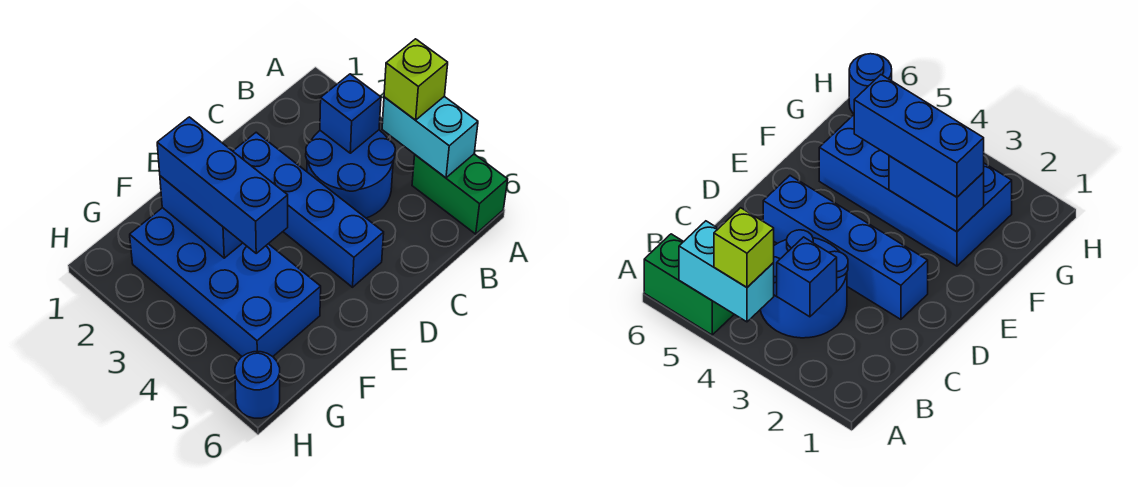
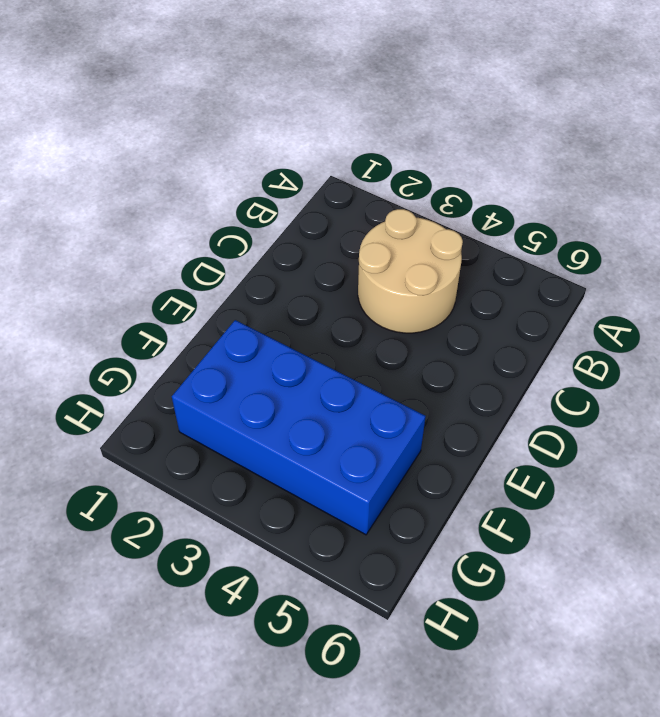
tan 2x2 round brick [358,209,463,333] -> blue 2x2 round brick [306,130,395,218]
none -> green 1x2 brick [412,154,508,234]
none -> blue 1x4 brick [233,132,384,287]

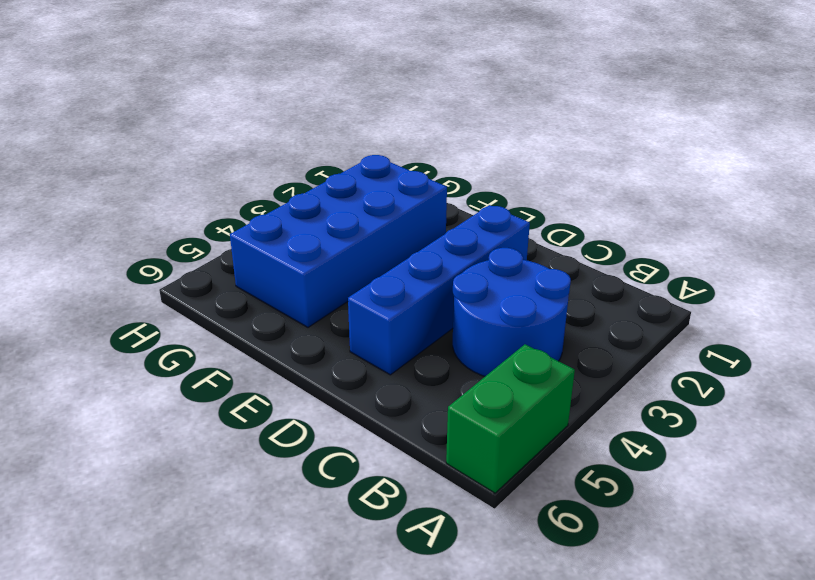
none -> blue 1x1 round brick [235,352,280,418]
none -> cyan 1x2 brick [382,96,478,178]

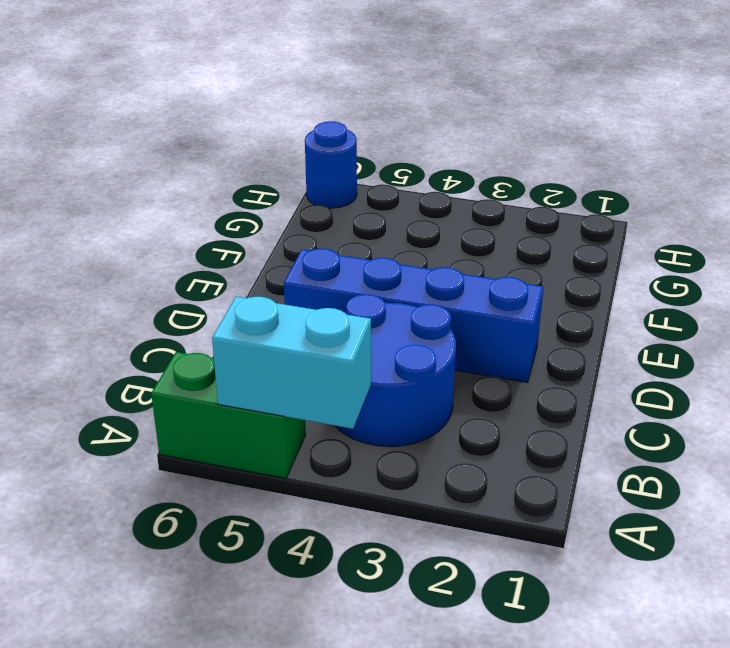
none -> blue 2x4 brick [130,208,321,357]
none -> blue 1x1 brick [320,74,381,153]

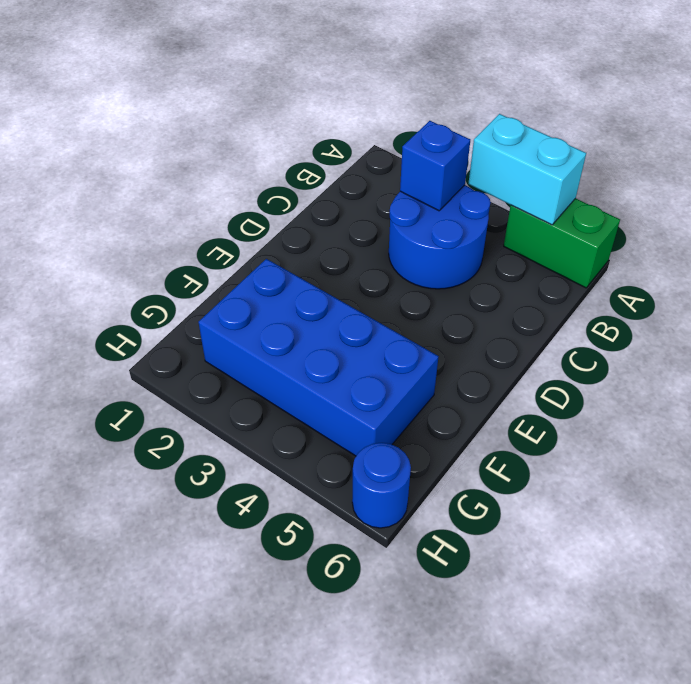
none -> blue 1x4 brick [233,132,384,287]
none -> blue 1x2 brick [160,176,242,258]

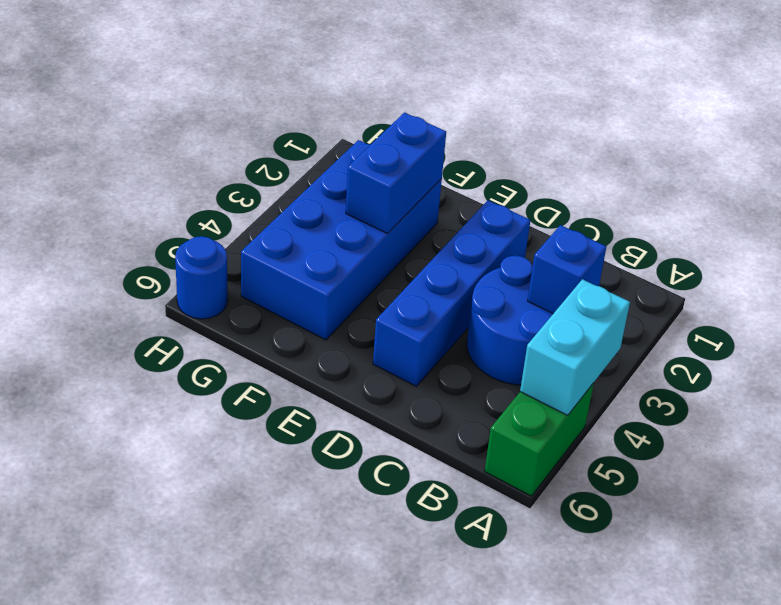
none -> lime 1x1 brick [384,39,448,120]
none -> blue 1x3 brick [157,117,288,253]

